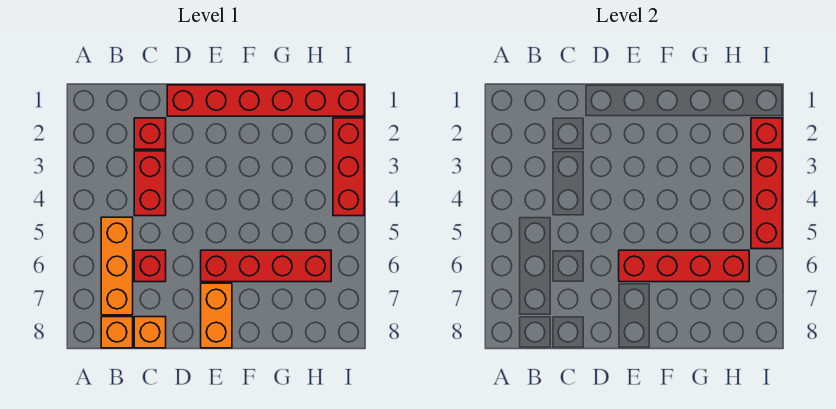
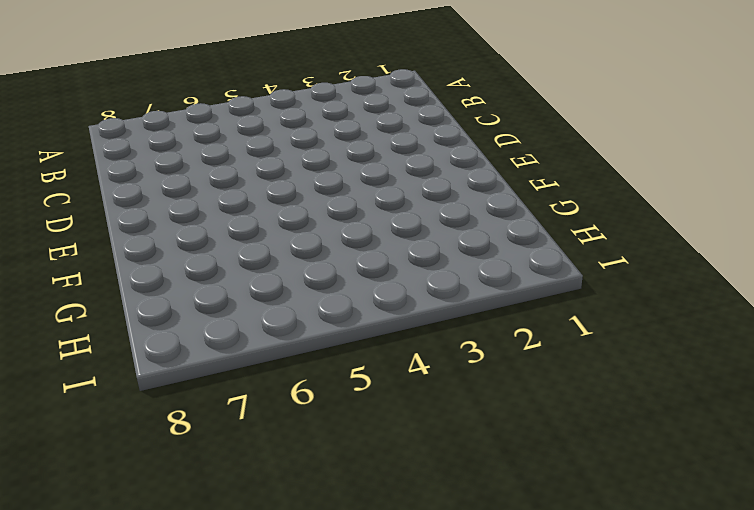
none -> orange 1x3 brick [101,217,133,315]
none -> orange 1x1 brick [101,317,133,348]
none -> red 1x1 brick [134,118,166,149]

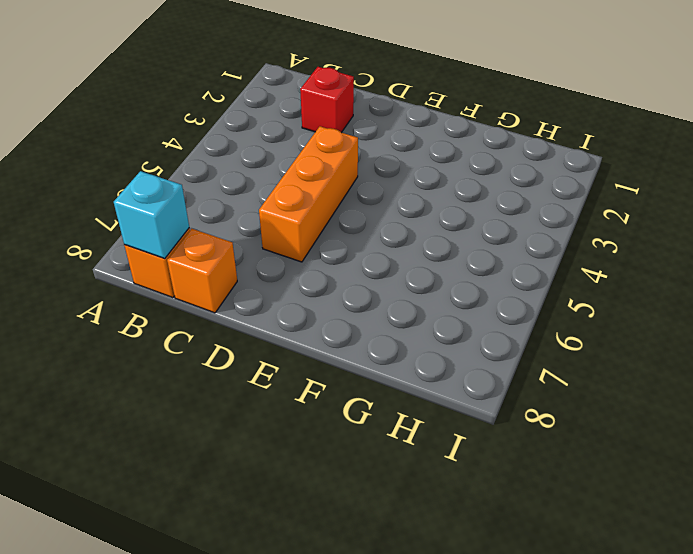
cyan 1x1 brick [114,171,189,259] -> none
orange 1x3 brick [259,126,358,262] -> orange 1x3 brick moved to [101,217,133,315]
none -> red 1x2 brick [134,151,166,216]
none -> red 1x1 brick [134,250,166,282]
none -> red 1x6 brick [167,85,364,116]

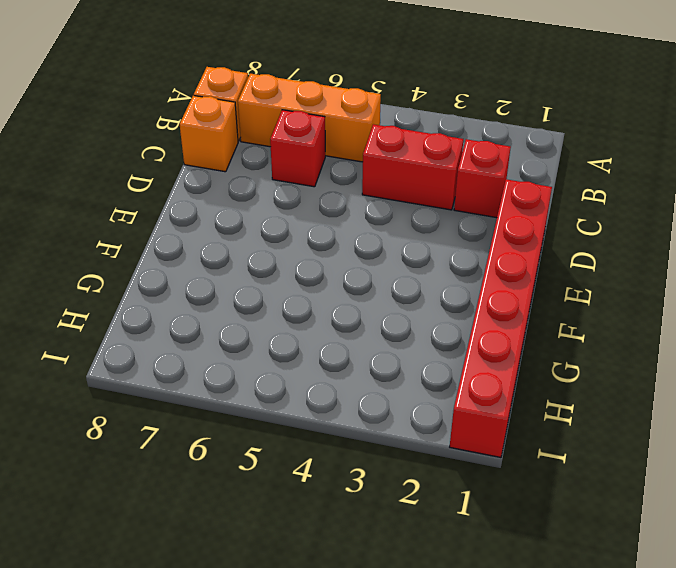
none -> red 1x4 brick [201,250,331,282]
none -> orange 1x2 brick [201,283,232,348]
none -> red 1x3 brick [333,118,364,216]

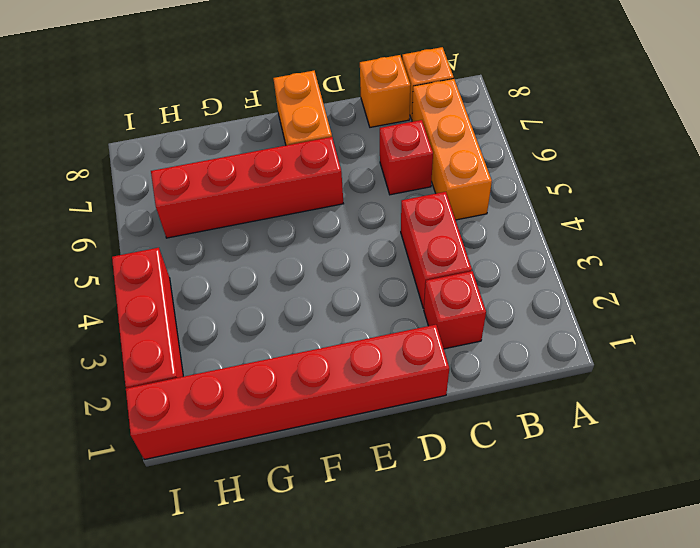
none -> red 1x4 brick [619,250,749,282]
none -> red 1x1 brick [751,118,782,149]
none -> red 1x3 brick [751,151,782,249]

